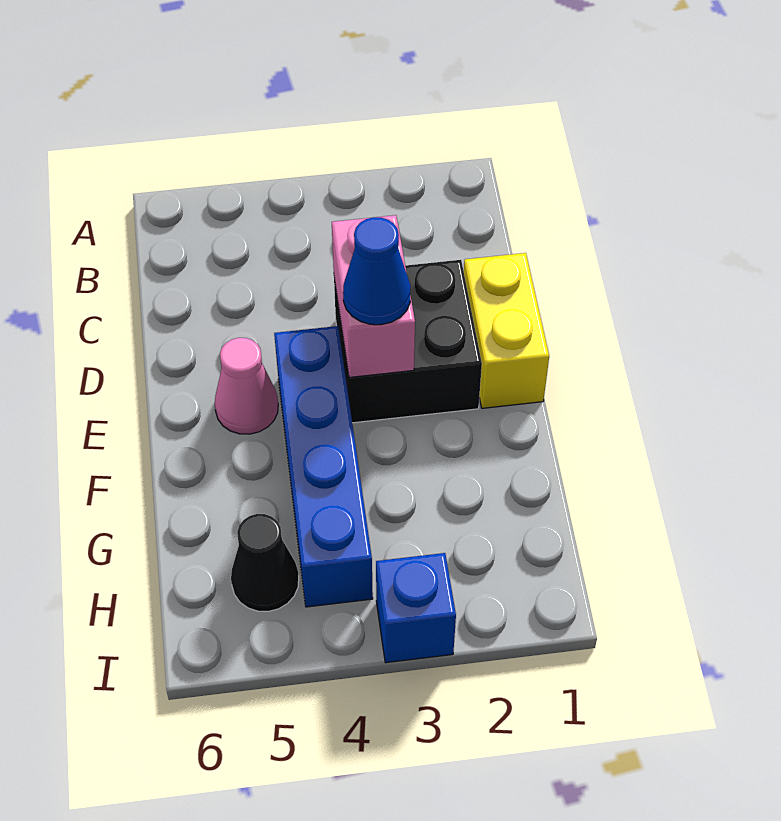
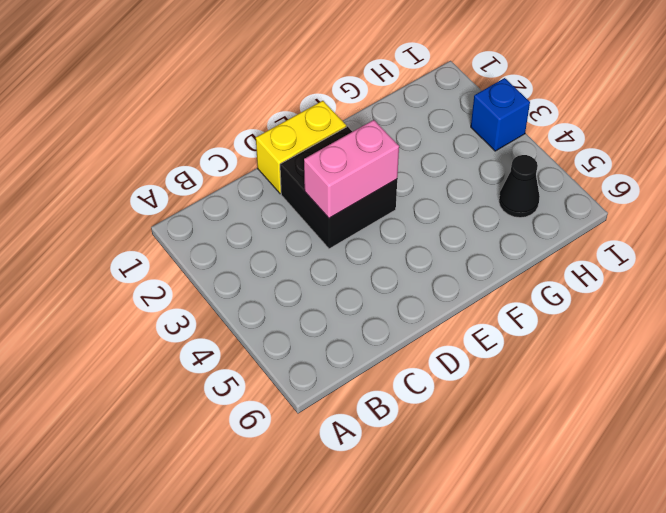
none -> blue 1x4 brick [274,326,373,607]
none -> pink 1x1 cone [215,338,278,434]

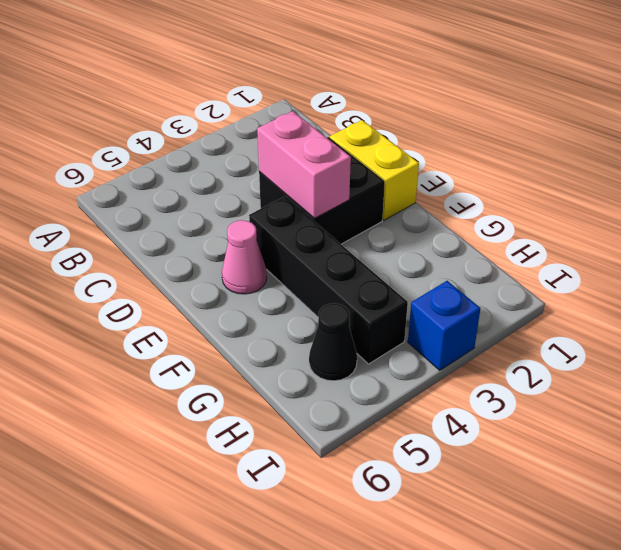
black 1x4 brick [249,196,408,364] -> blue 1x4 brick [274,326,373,607]
none -> blue 1x1 cone [343,217,411,325]

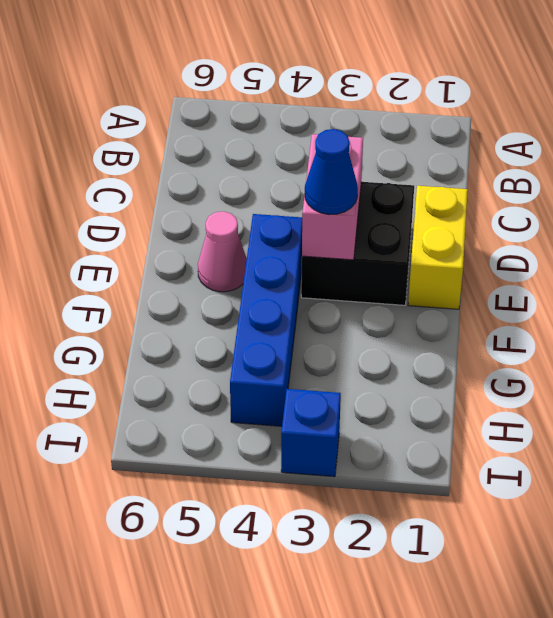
none -> black 1x1 cone [231,514,299,612]

